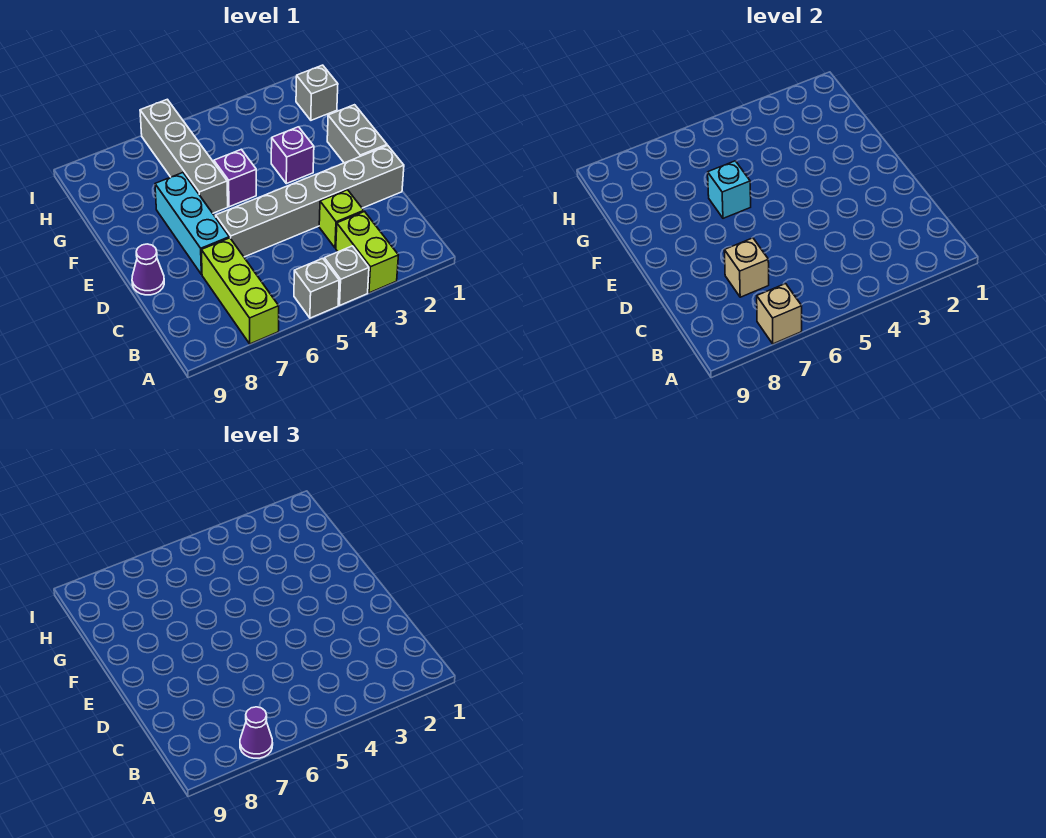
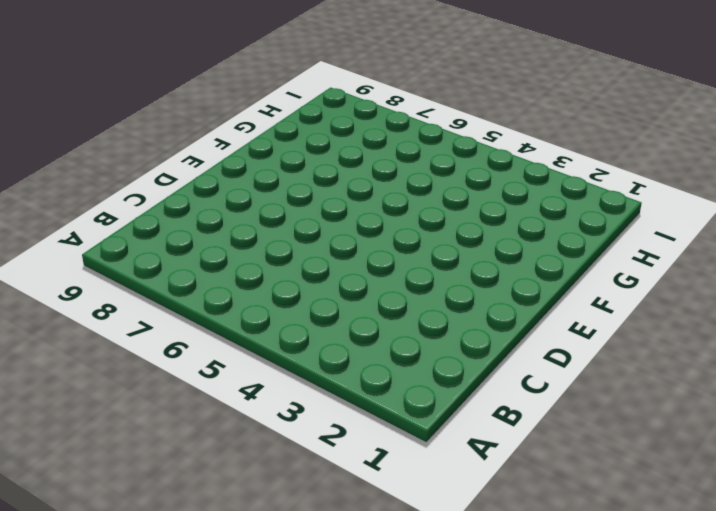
none -> lime 1x2 brick [336,212,398,293]
none -> grey 1x1 brick [324,246,369,305]
none -> grey 1x1 brick [294,258,339,318]

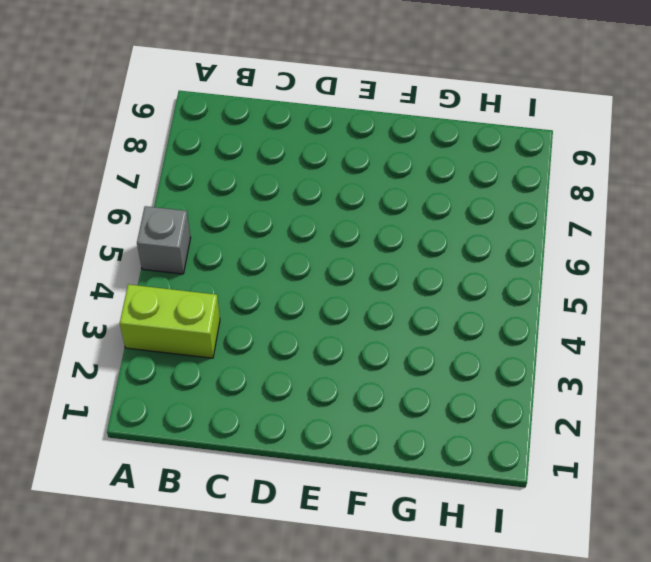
none -> grey 1x1 brick [324,246,369,305]
none -> lime 1x3 brick [201,238,279,344]
none -> lime 1x1 brick [319,190,364,248]

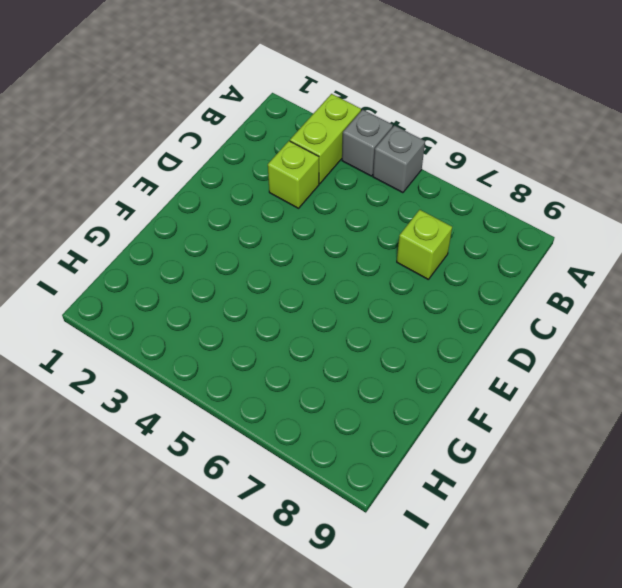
lime 1x1 brick [397,210,452,279] -> lime 1x3 brick [201,238,279,344]
none -> grey 1x6 brick [216,145,404,257]
none -> cyan 1x3 brick [155,173,229,275]
none -> purple 1x1 cone [132,244,164,295]

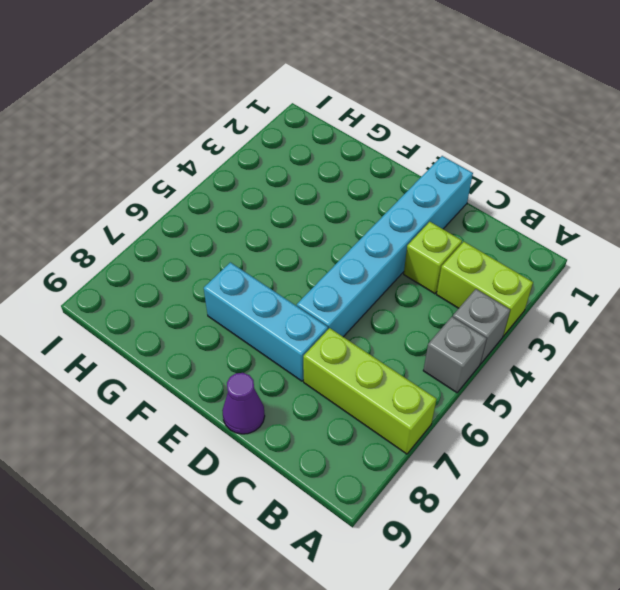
cyan 1x6 brick [297,156,473,337] -> grey 1x6 brick [216,145,404,257]
none -> grey 1x2 brick [327,105,387,163]
none -> purple 1x1 brick [271,127,314,184]
none -> purple 1x1 brick [214,149,256,207]

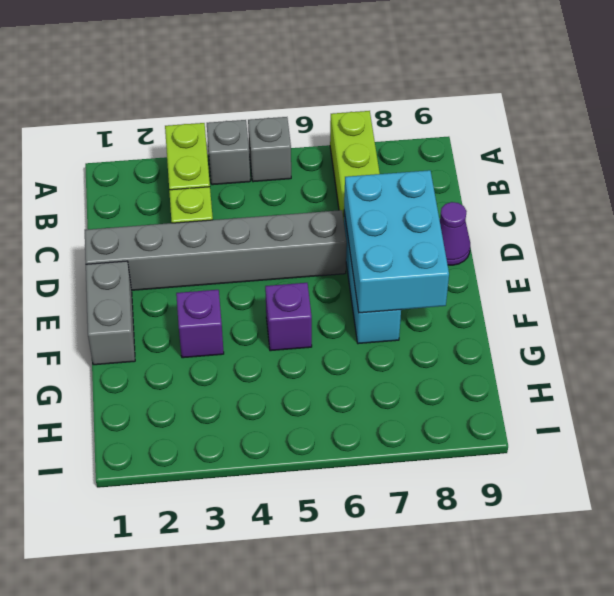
cyan 2x3 brick [344,170,449,313] -> none
none -> grey 1x4 brick [140,99,228,213]
none -> grey 1x1 brick [296,65,338,120]
none -> tan 1x1 brick [757,284,802,344]

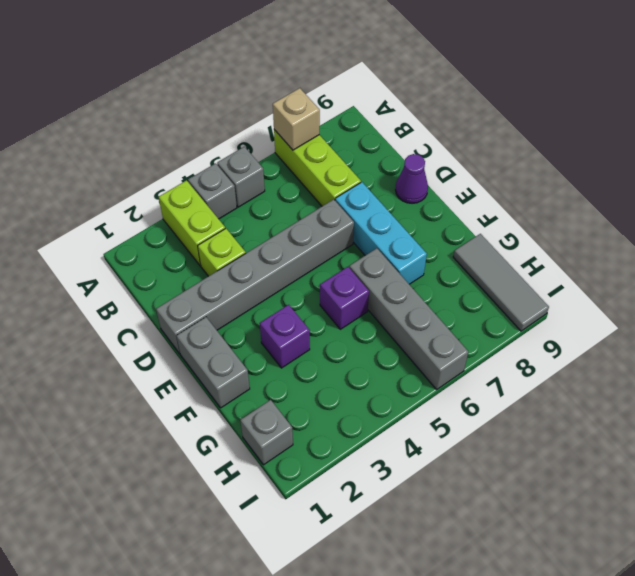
grey 1x3 tile [453,234,549,331] -> none
none -> tan 1x1 brick [724,238,769,297]
none -> cyan 1x1 brick [708,161,751,218]
none -> purple 1x1 cone [240,707,273,758]

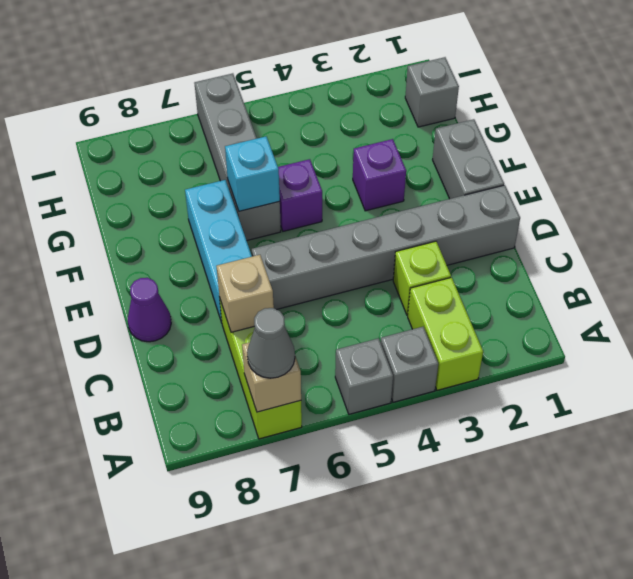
grey 1x1 cone [247,308,295,378] -> purple 1x1 cone [240,707,273,758]

